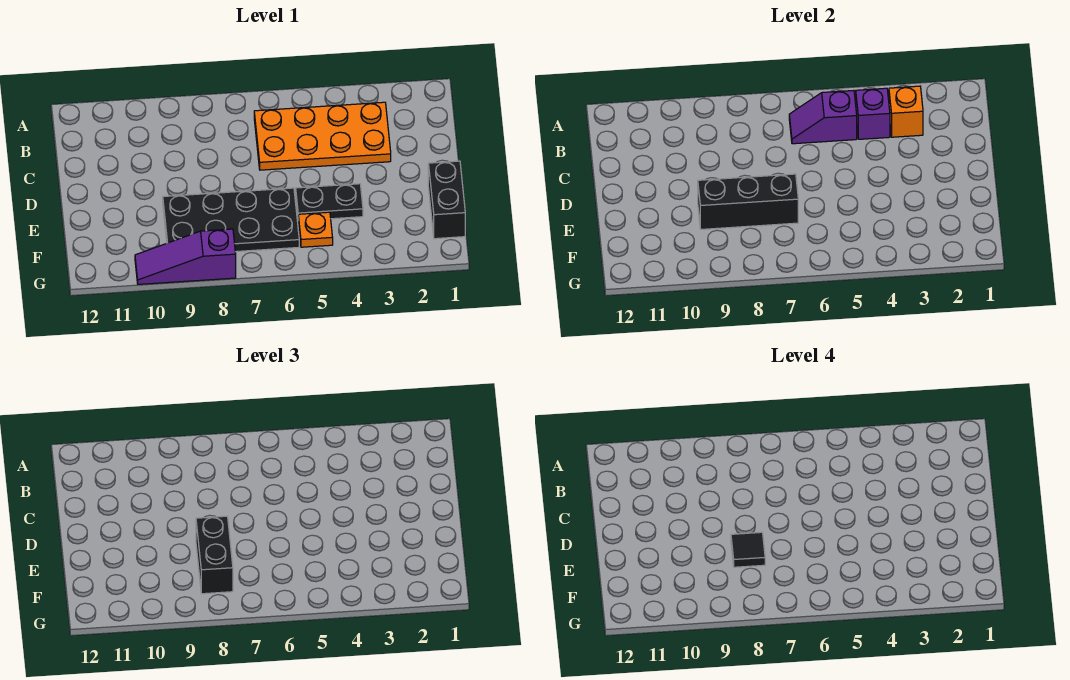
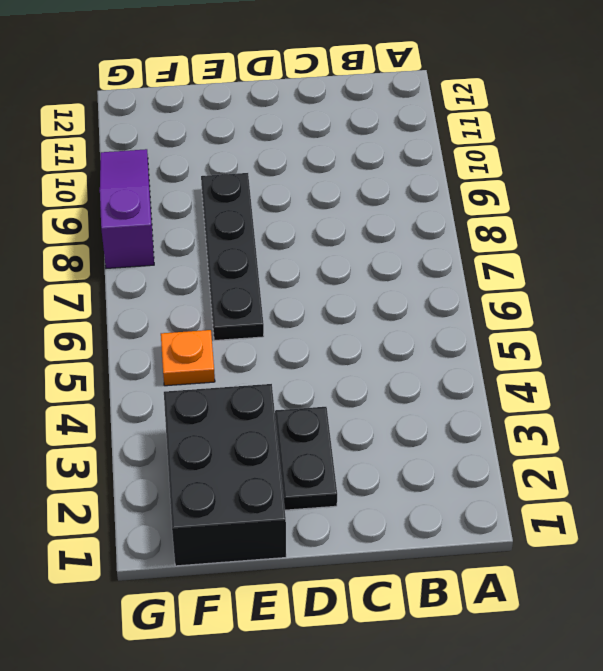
black 1x2 plate [275,407,337,510] -> black 1x2 plate moved to [296,184,363,219]
black 2x3 brick [164,384,286,566] -> black 1x2 brick [428,161,465,239]
black 1x4 plate [201,173,264,341] -> black 2x4 plate [163,188,299,252]
none -> orange 2x4 plate [254,102,391,170]
none -> orange 1x1 brick [889,86,923,137]
none -> purple 1x1 brick [856,88,890,139]

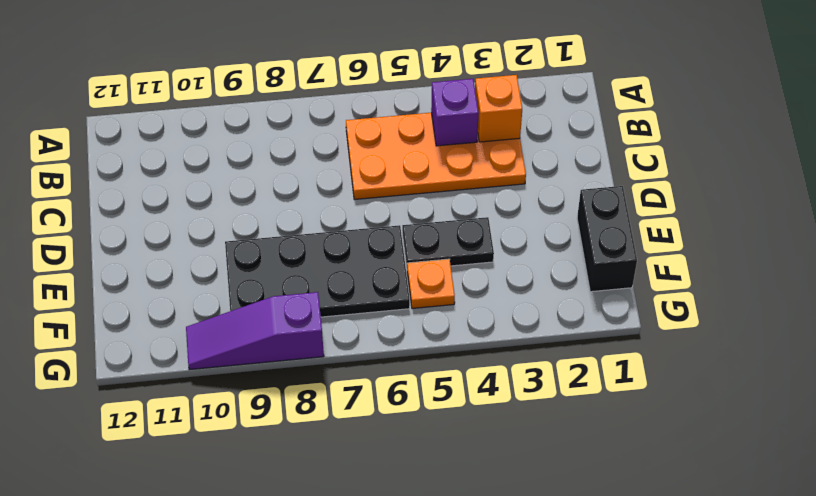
none -> purple 1x2 slope [789,90,857,144]
none -> black 1x3 brick [698,174,798,229]
none -> black 1x2 brick [196,516,233,594]

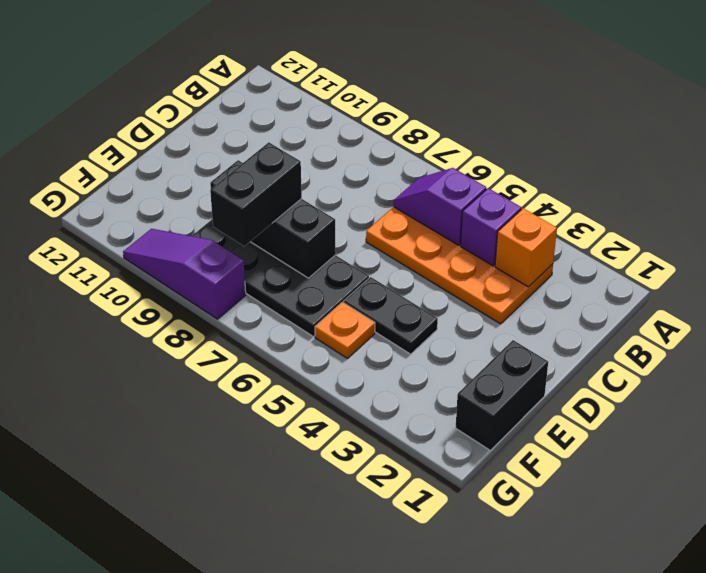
none -> black 1x1 tile [731,532,765,567]

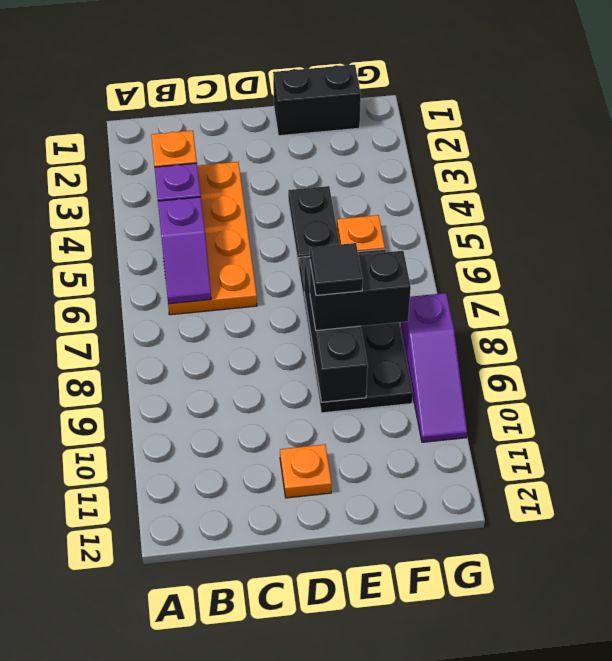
orange 1x1 plate [280,444,332,498] -> none

